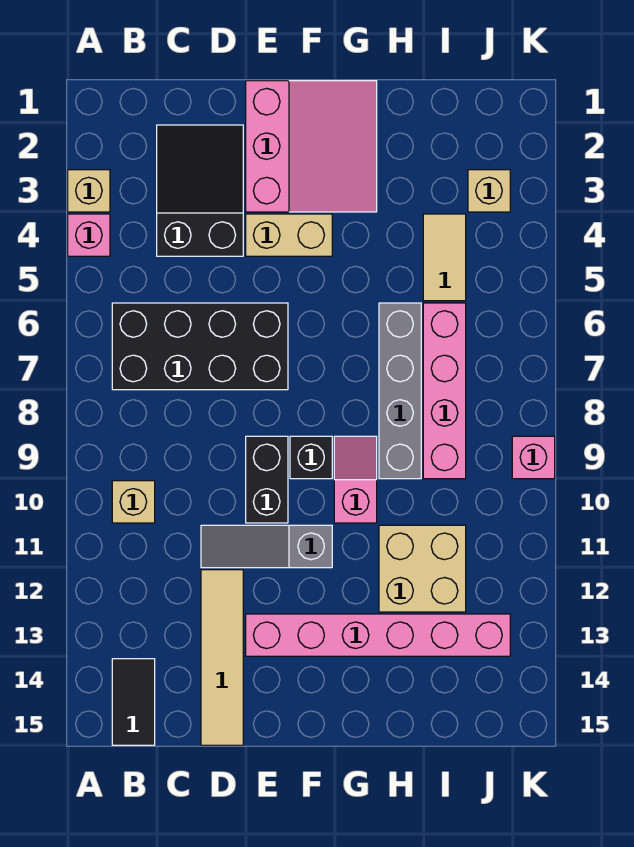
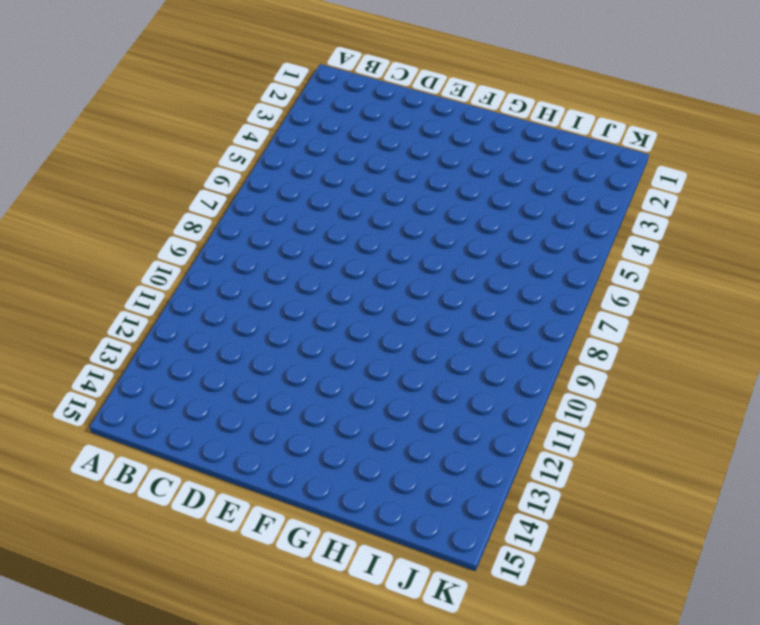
none -> tan 1x1 brick [68,170,110,212]
none -> pink 1x1 brick [68,214,110,256]
none -> black 2x4 brick [112,303,288,390]

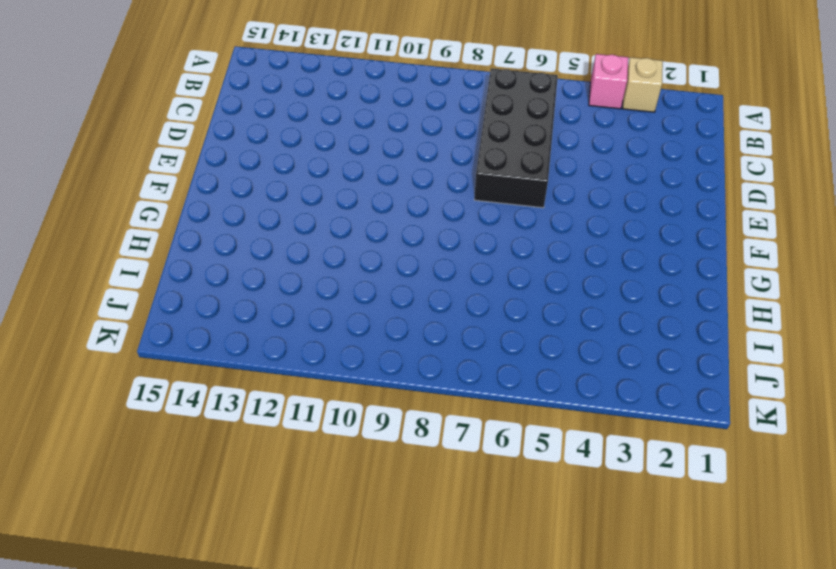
none -> tan 1x1 brick [112,481,155,523]
none -> black 1x2 tile [112,659,155,745]
none -> black 2x3 slope [157,125,243,256]

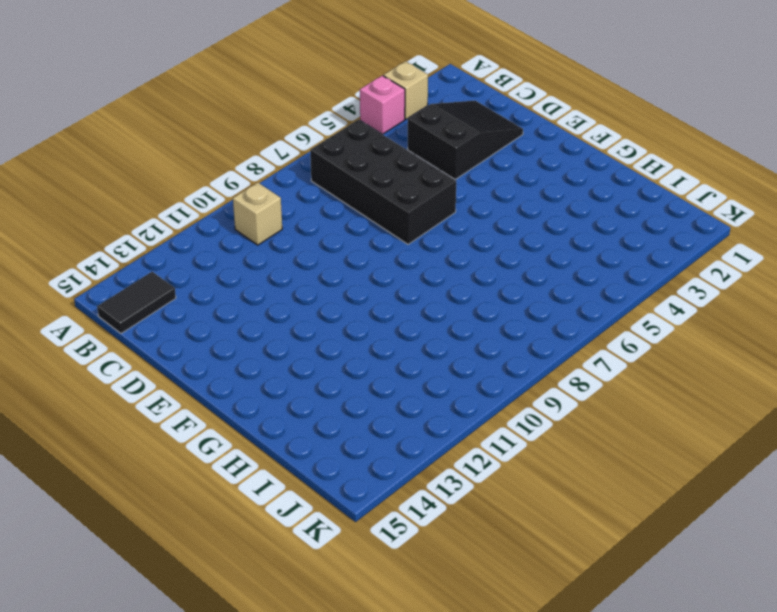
none -> grey 1x3 slope [201,525,332,568]
none -> tan 1x4 tile [201,570,243,745]
none -> pink 3x3 slope [246,81,377,212]

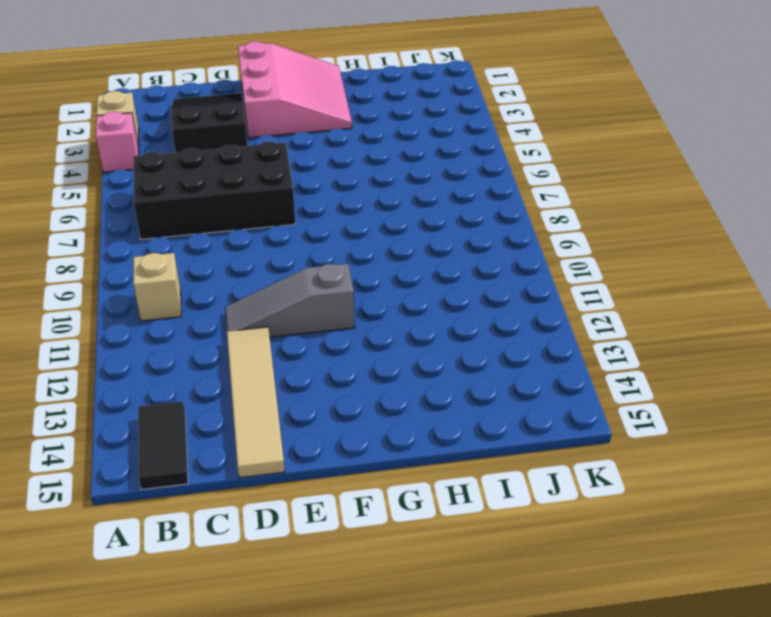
none -> tan 1x2 brick [246,214,332,256]
none -> black 1x2 brick [246,436,288,523]
none -> pink 1x6 brick [246,614,510,656]

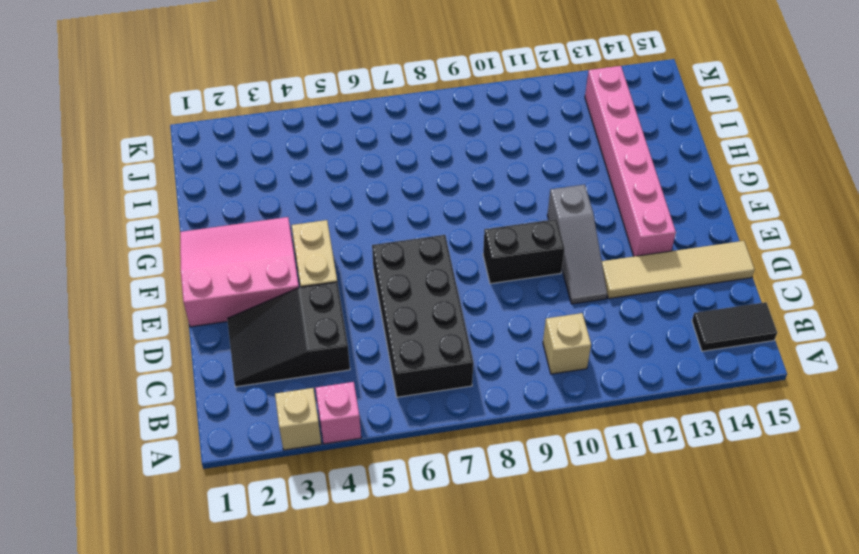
none -> black 1x1 brick [290,436,332,479]
none -> pink 1x2 slope [334,436,377,523]
none -> grey 1x4 brick [379,303,421,479]

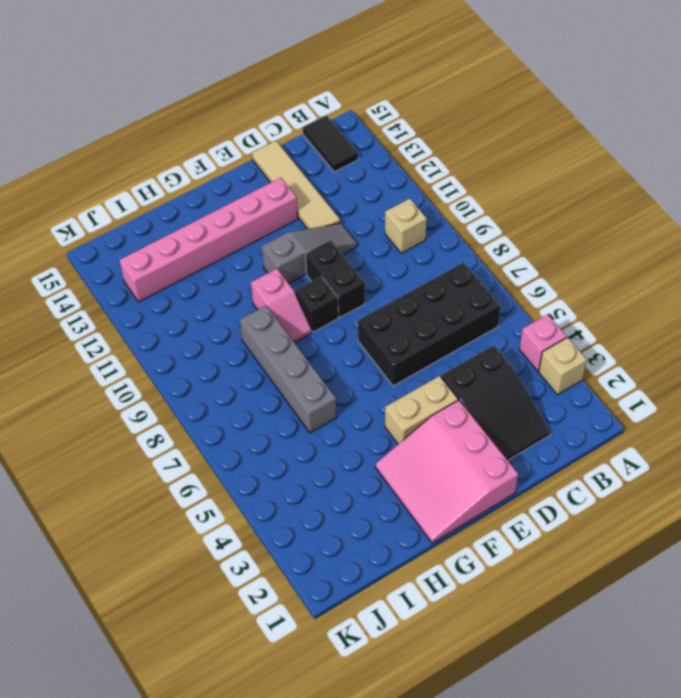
none -> tan 2x2 brick [379,525,466,612]
none -> tan 1x2 tile [423,214,466,301]
none -> pink 1x4 brick [423,303,466,479]

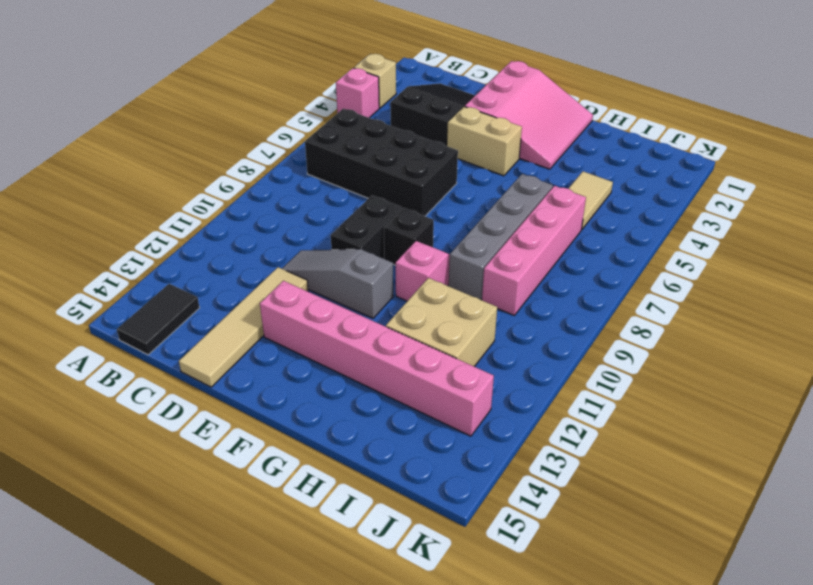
none -> tan 1x1 brick [112,481,155,523]
none -> tan 1x1 brick [468,170,510,212]
none -> pink 1x1 brick [512,436,555,479]

